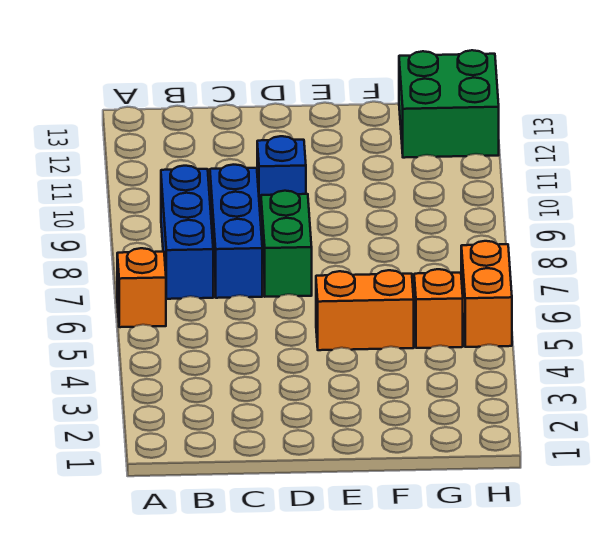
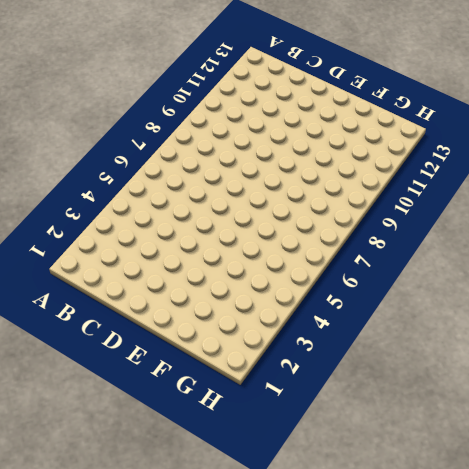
none -> orange 1x1 brick [117,248,166,327]
none -> blue 1x3 brick [161,166,213,299]

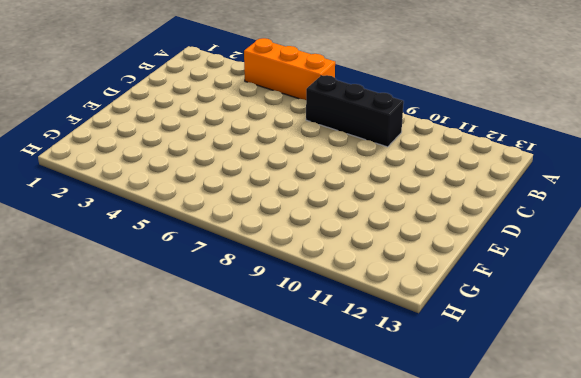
orange 1x3 brick [244,38,335,100] -> orange 1x1 brick [117,248,166,327]
black 1x3 brick [306,75,404,147] -> blue 1x3 brick [161,166,213,299]
none -> blue 1x3 brick [210,165,262,298]
none -> green 1x2 brick [261,191,312,297]

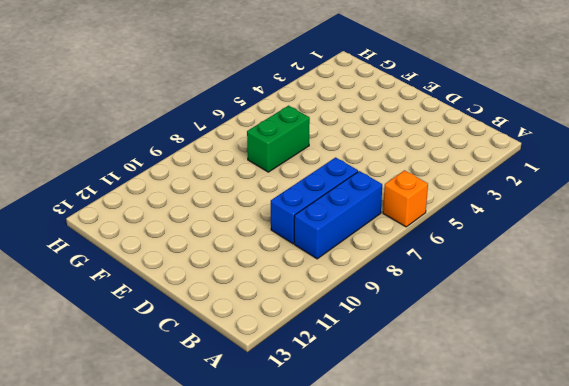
green 1x2 brick [247,106,310,172] -> green 1x2 brick moved to [261,191,312,297]
none -> blue 1x1 brick [257,136,306,215]
none -> orange 1x2 brick [316,270,414,350]

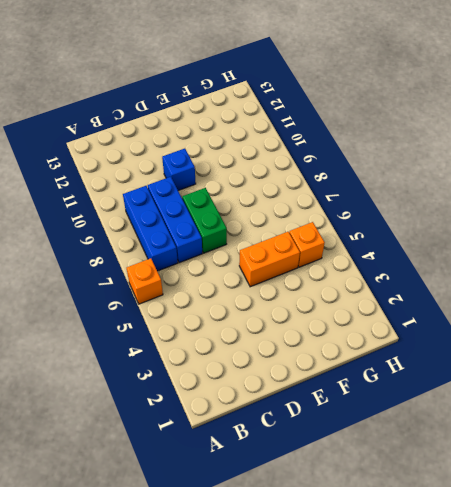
none -> green 2x2 brick [399,50,499,158]
none -> orange 1x2 brick [461,241,512,347]

